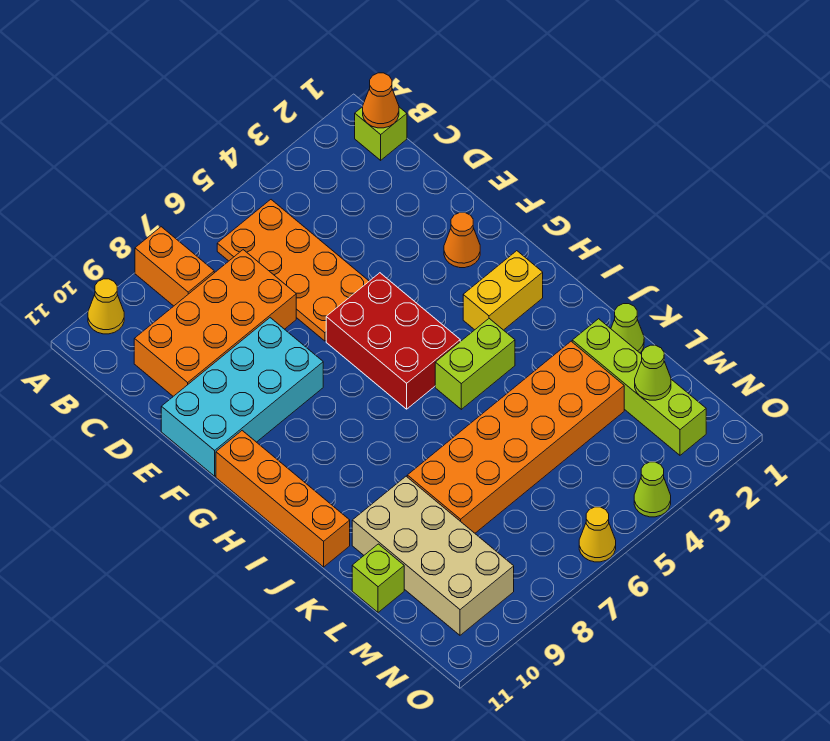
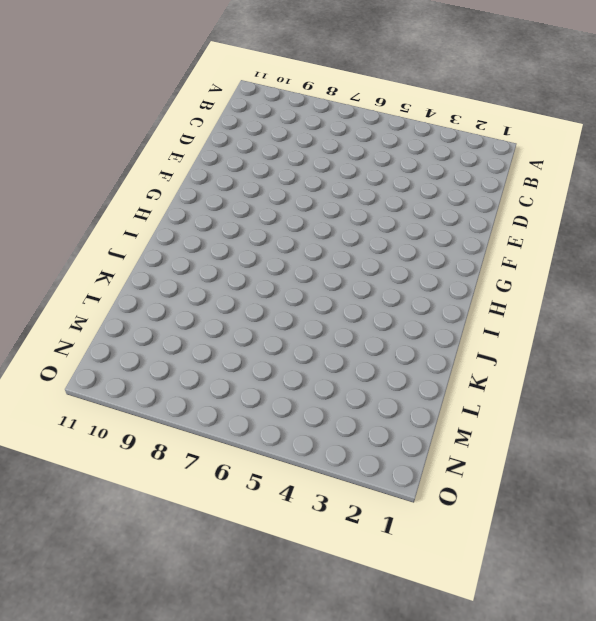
none -> orange 1x2 brick [135,227,214,306]
none -> yellow 1x1 cone [88,279,124,334]
none -> lime 1x1 brick [355,107,407,160]

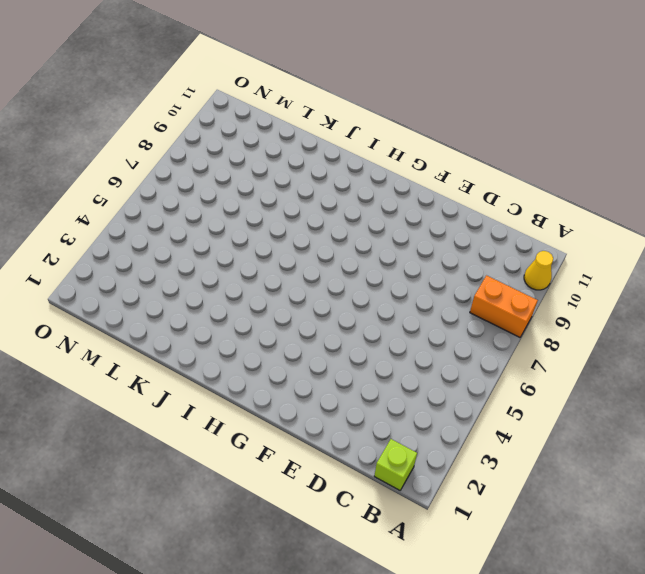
none -> orange 2x4 plate [217,200,369,341]
none -> orange 2x4 brick [134,250,296,396]
none -> cyan 2x4 brick [161,318,323,476]

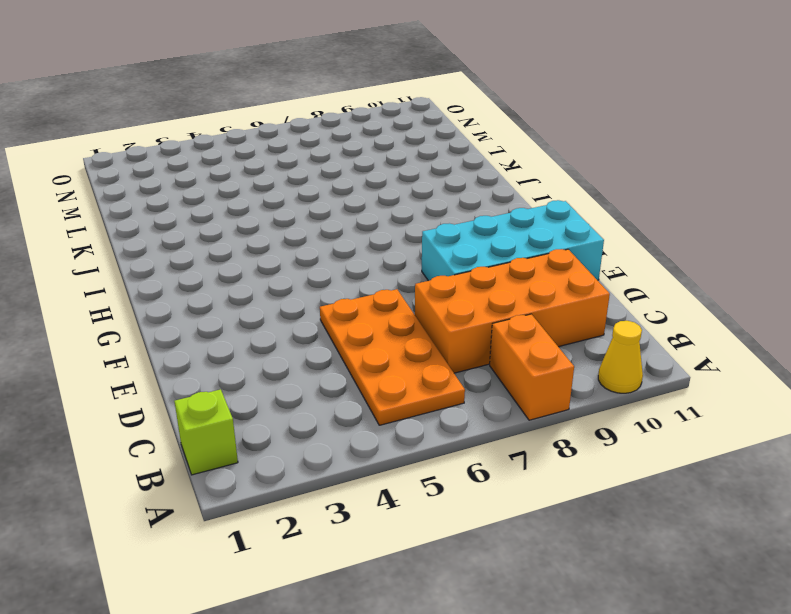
none -> orange 1x1 cone [444,213,480,268]
none -> red 2x3 brick [326,273,460,409]
none -> orange 1x4 brick [216,431,350,567]

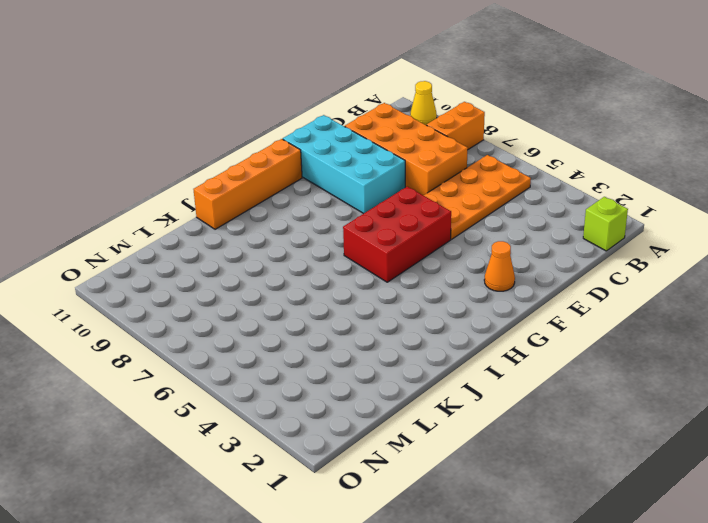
none -> yellow 1x2 brick [463,251,543,330]
none -> lime 1x2 brick [435,319,515,409]
none -> lime 1x1 cone [611,304,644,353]

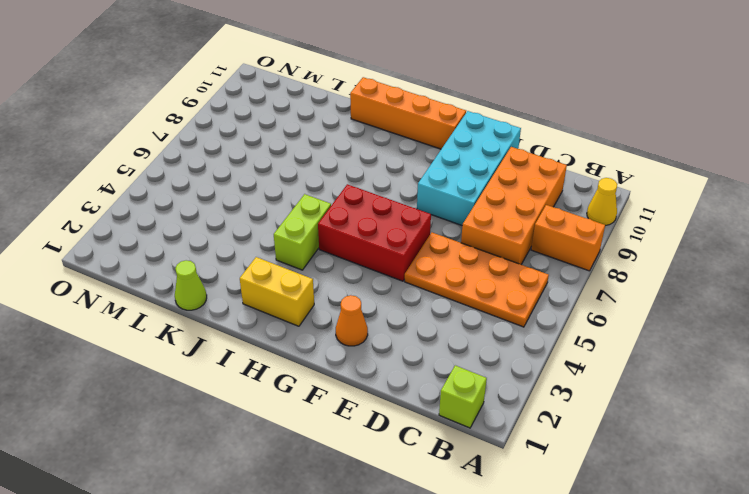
yellow 1x2 brick [240,257,314,326] -> yellow 1x2 brick turned to [463,251,543,330]
none -> lime 1x4 brick [572,319,706,455]
none -> orange 2x6 brick [407,341,624,533]
none -> tan 2x4 brick [352,476,514,635]

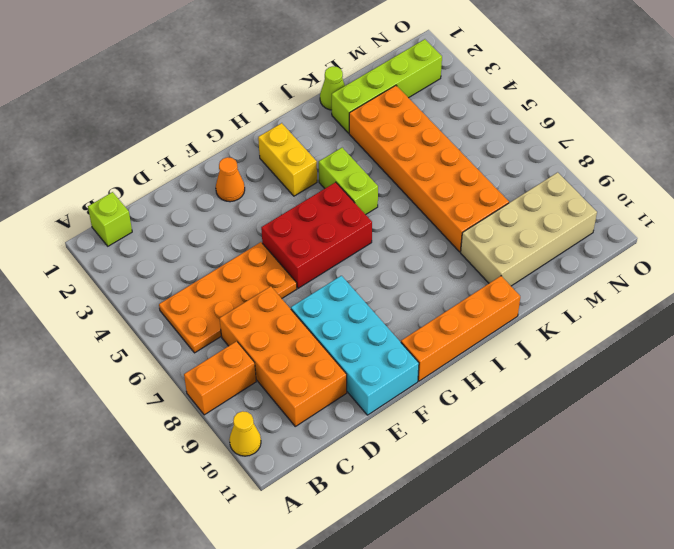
none -> lime 1x1 brick [352,544,404,612]
none -> lime 1x1 cone [634,462,671,517]
none -> yellow 1x1 cone [579,507,616,562]

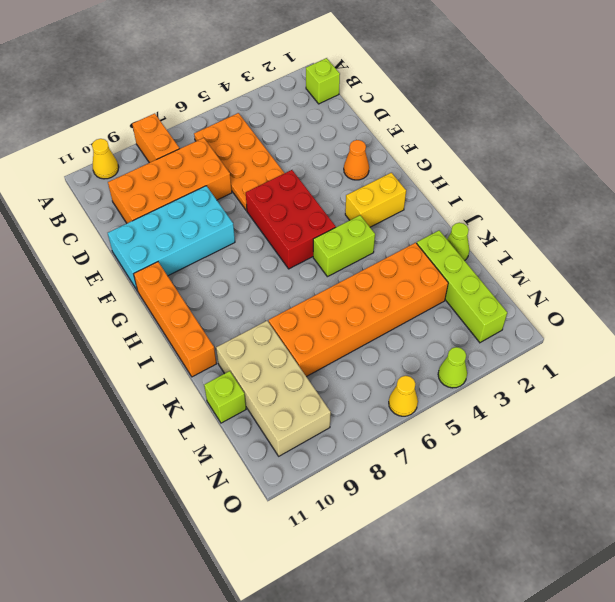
none -> orange 1x1 cone [363,73,399,128]
none -> lime 1x1 cone [635,345,671,400]

